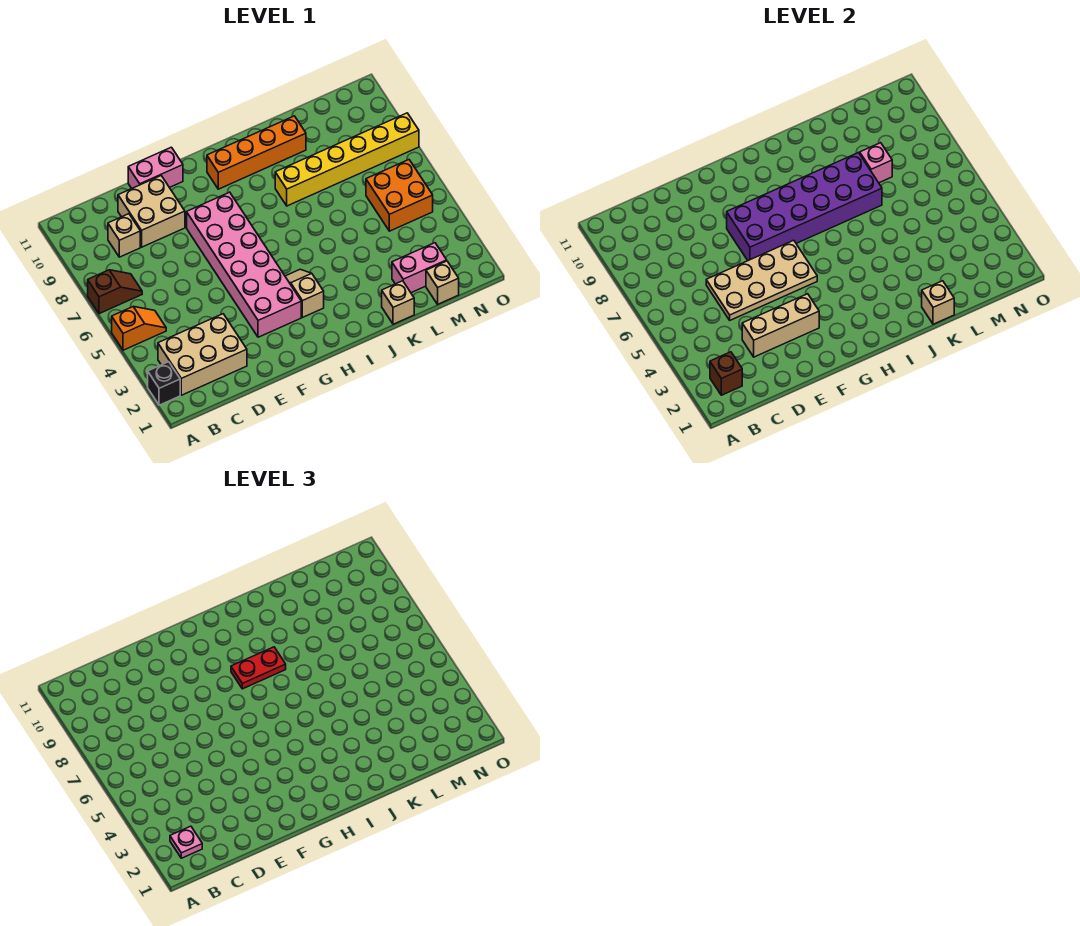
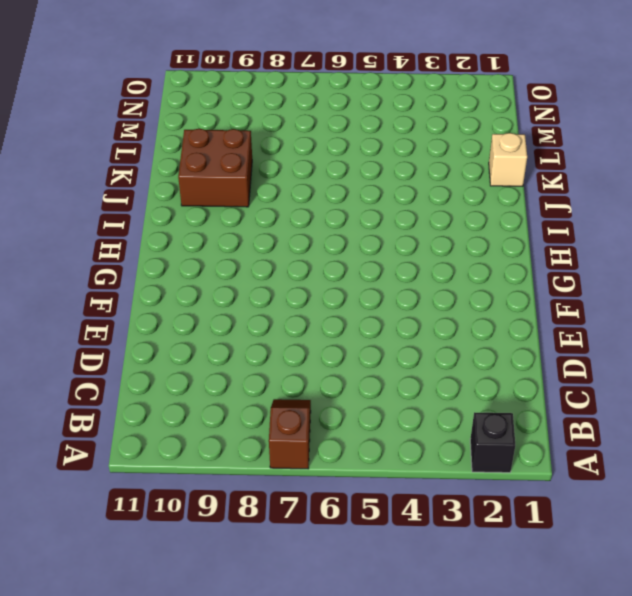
brown 2x2 brick [178,129,252,207] -> orange 1x4 brick [207,116,306,189]
none -> orange 1x2 slope [112,307,166,350]
none -> tan 2x3 brick [158,314,247,395]
none -> tan 1x1 brick [108,214,140,257]

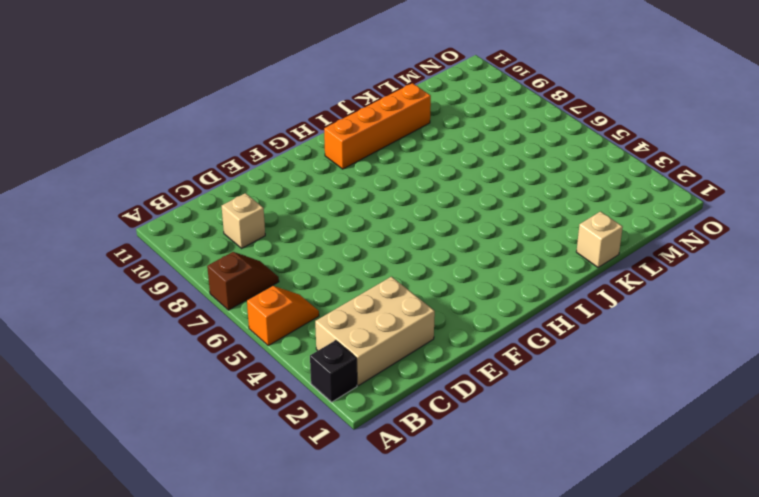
none -> tan 2x2 brick [118,176,185,247]
none -> pink 1x2 brick [128,147,183,188]
none -> pink 2x6 brick [187,192,301,337]

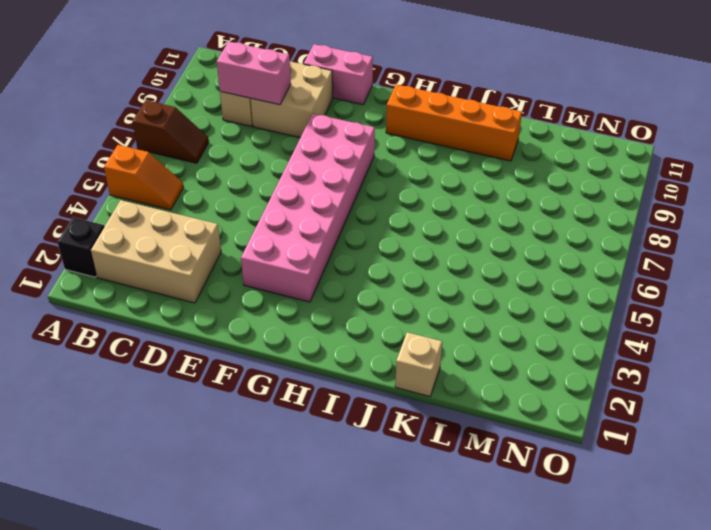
pink 1x2 brick [217,42,291,105] -> pink 1x2 brick moved to [392,243,447,293]
none -> tan 1x2 slope [285,269,324,317]
none -> yellow 1x6 brick [275,113,419,206]
none -> tan 1x1 brick [426,261,459,304]

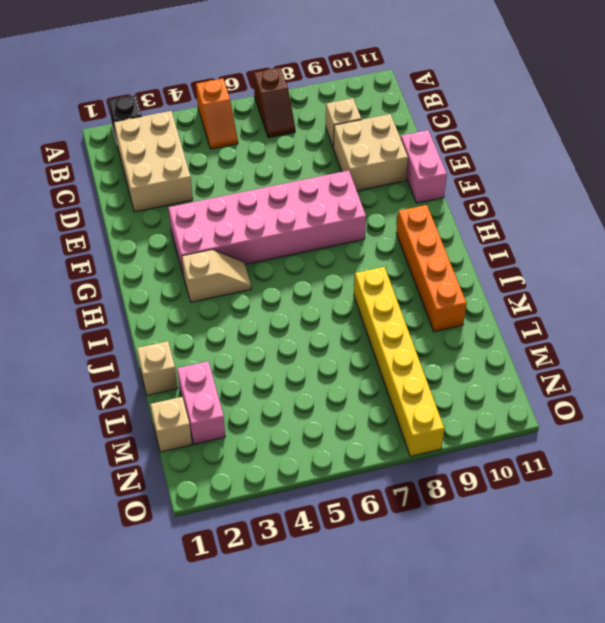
none -> orange 2x2 brick [366,160,433,231]
none -> brown 1x1 brick [710,352,742,395]
none -> tan 1x3 brick [742,294,819,357]

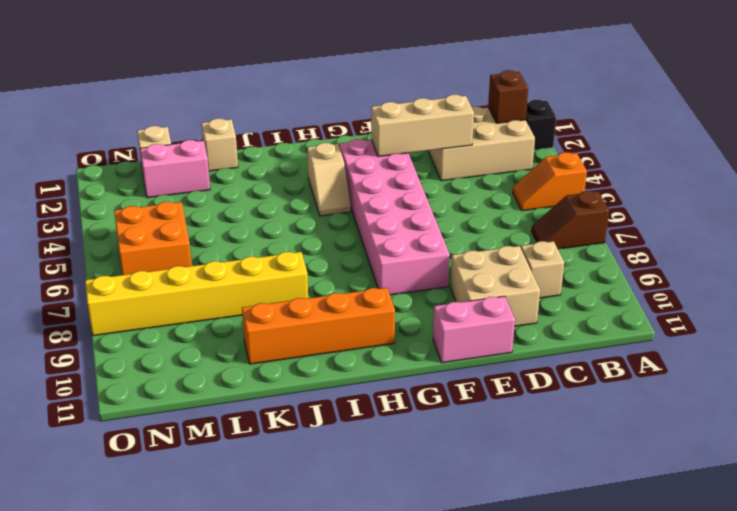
none -> tan 2x4 plate [706,240,817,320]
none -> purple 2x6 brick [727,153,882,261]
none -> tan 1x1 brick [922,281,954,324]

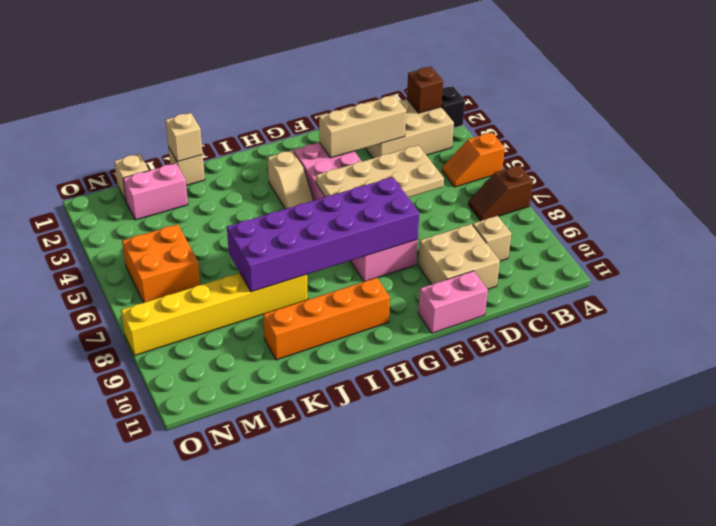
none -> pink 1x1 brick [860,143,892,183]
none -> pink 1x1 plate [170,826,202,858]
none -> red 1x2 plate [231,647,286,689]

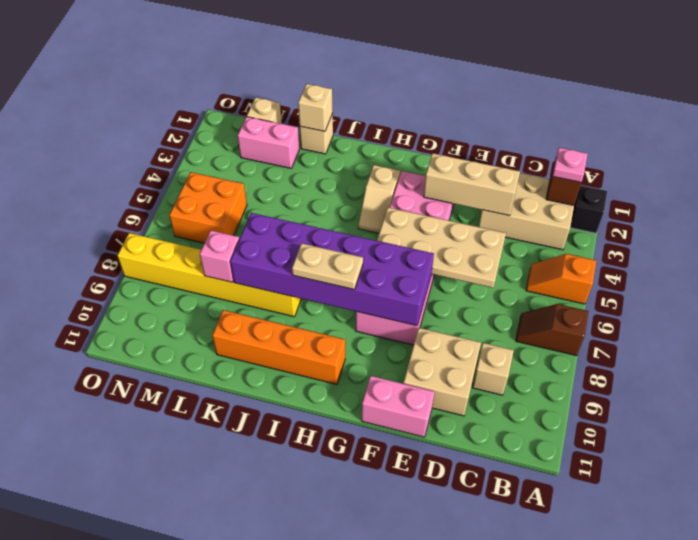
tan 1x2 plate [292,243,363,290] -> red 1x2 plate [231,647,286,689]

